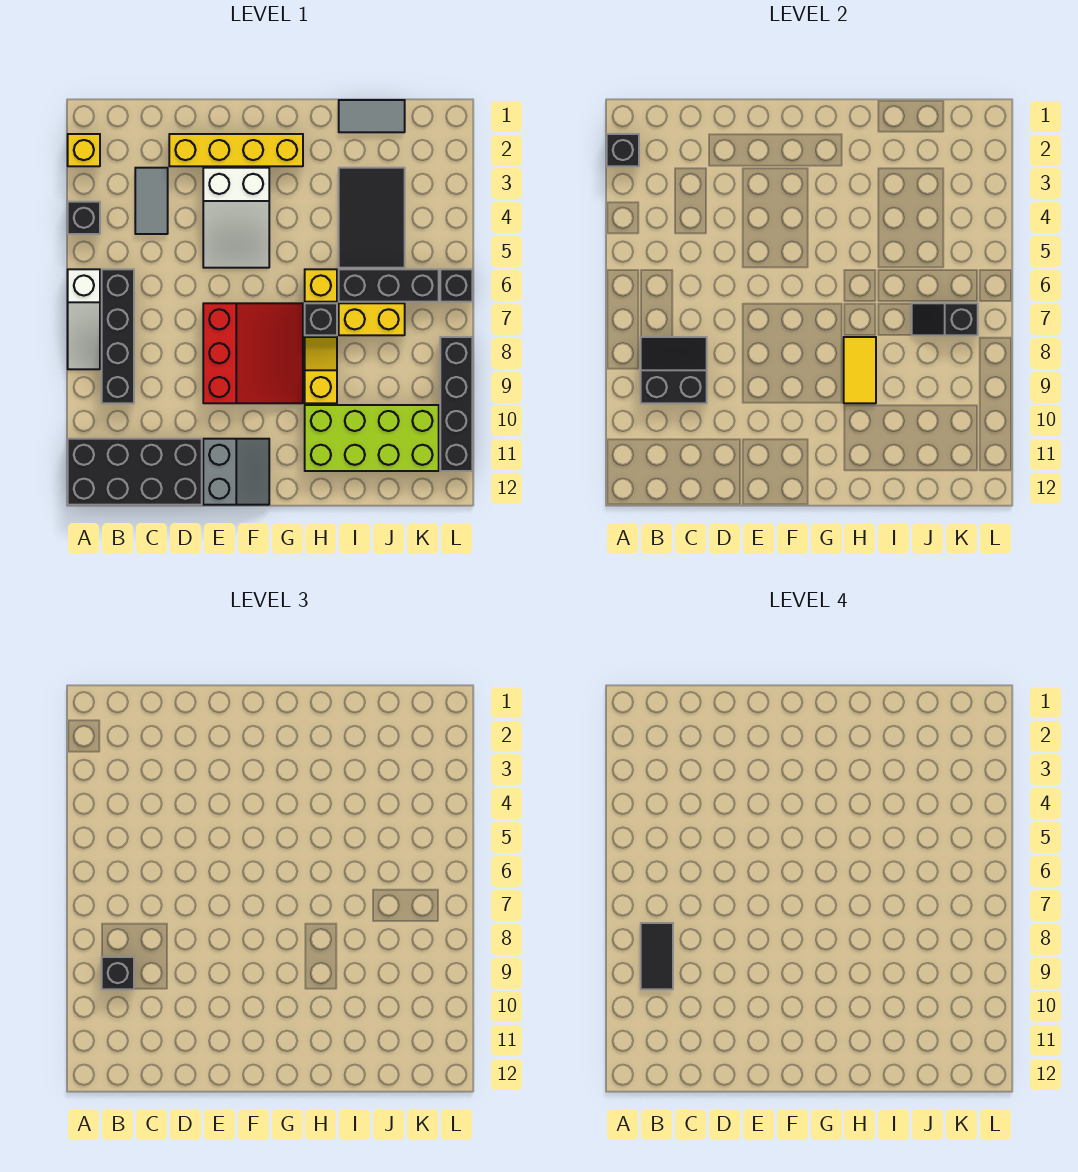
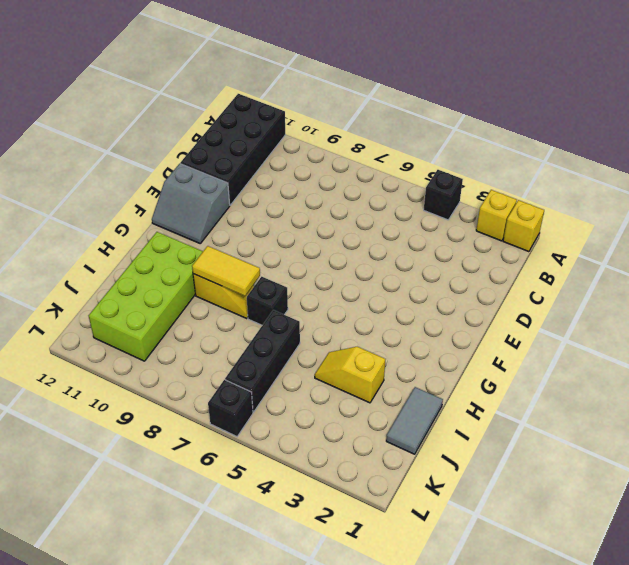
yellow 1x1 brick [503,200,544,252] -> yellow 1x1 brick moved to [305,269,337,302]
yellow 1x2 slope [315,347,386,403] -> black 2x3 tile [339,168,405,268]
none -> white 1x3 slope [68,269,100,369]
none -> black 1x4 brick [102,269,134,403]
none -> grey 1x2 tile [135,168,168,234]

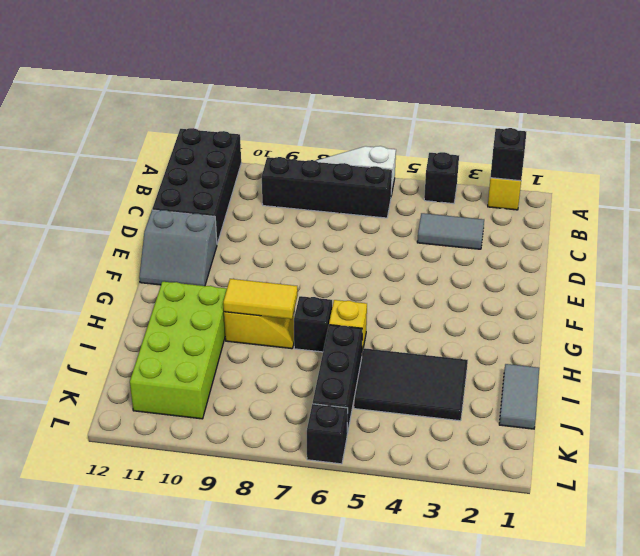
none -> yellow 1x4 brick [169,134,303,166]
none -> white 2x3 slope [203,168,269,268]
none -> red 3x3 slope [203,303,303,403]

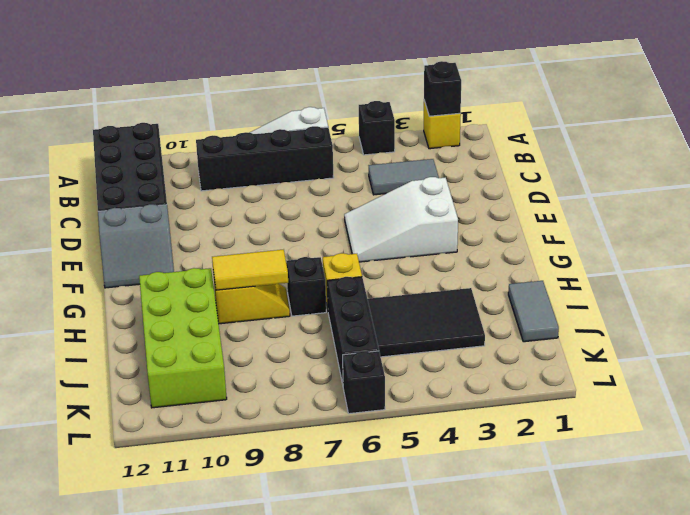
none -> yellow 1x4 brick [169,134,303,166]
none -> red 3x3 slope [203,303,303,403]
none -> yellow 1x2 brick [339,303,405,335]

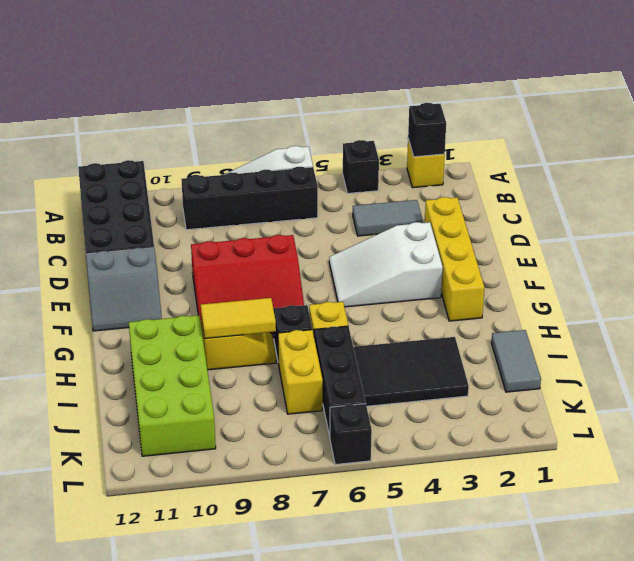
none -> black 1x4 brick [440,337,472,471]
none -> black 2x2 slope [641,337,707,403]
none -> black 1x2 slope [912,303,978,335]

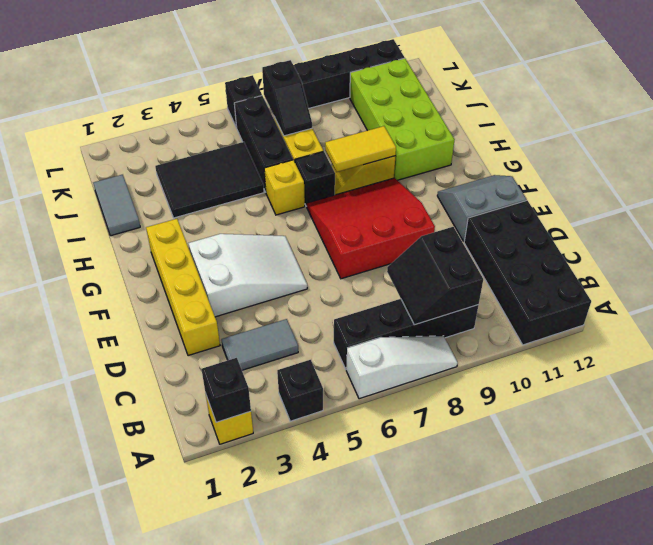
none -> black 1x1 brick [102,957,134,989]
none -> black 1x2 tile [641,923,673,989]

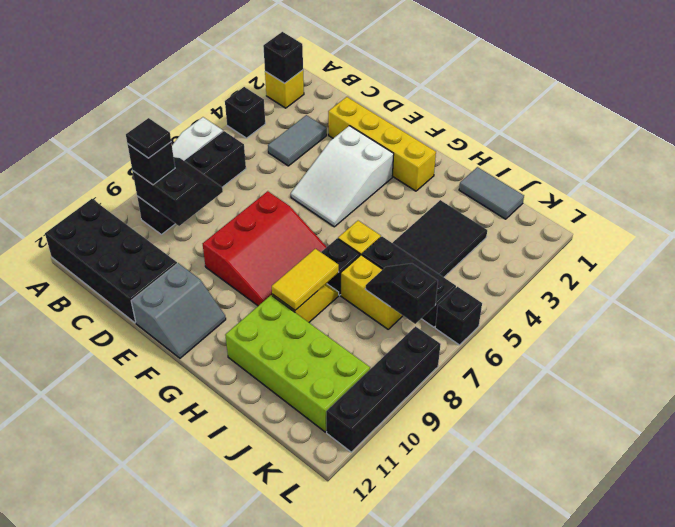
black 1x1 tile [126,118,171,158] -> black 1x2 tile [641,923,673,989]

